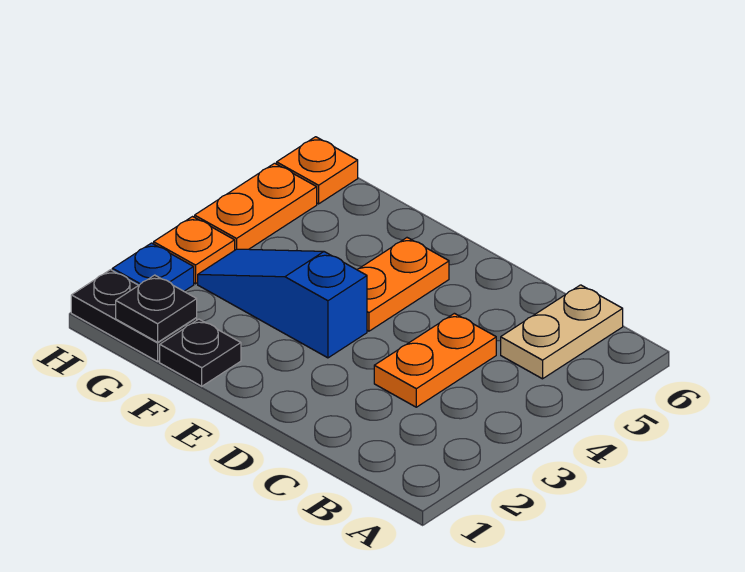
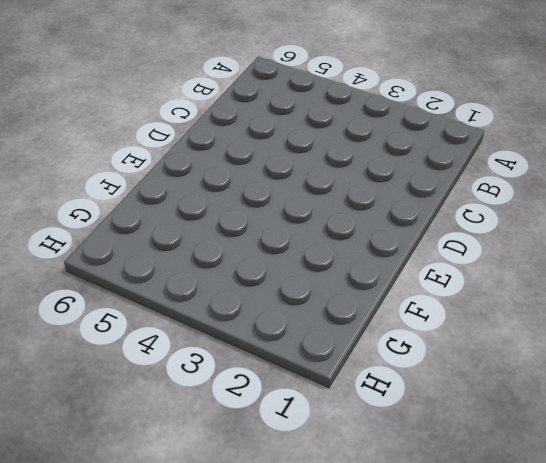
none -> tan 1x2 plate [501,285,623,379]
none -> orange 1x2 plate [374,313,496,407]

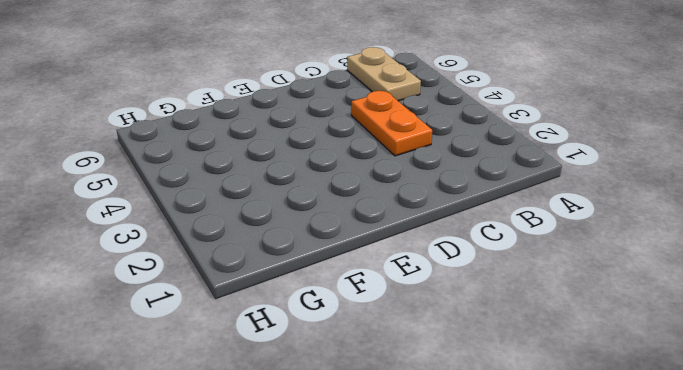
none -> blue 1x3 slope [198,249,367,358]
none -> orange 1x2 plate [357,238,449,331]

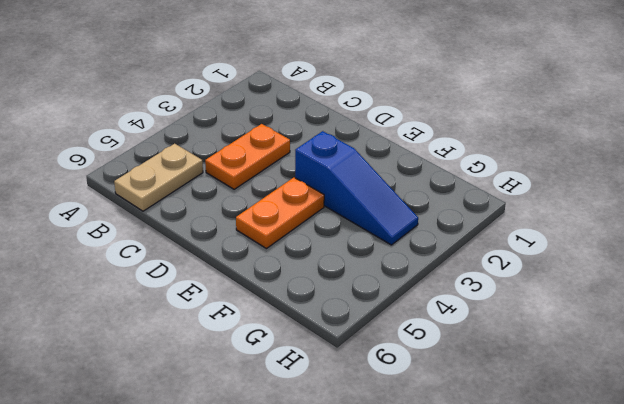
none -> black 1x1 plate [160,319,241,386]
none -> black 1x2 plate [71,270,197,362]

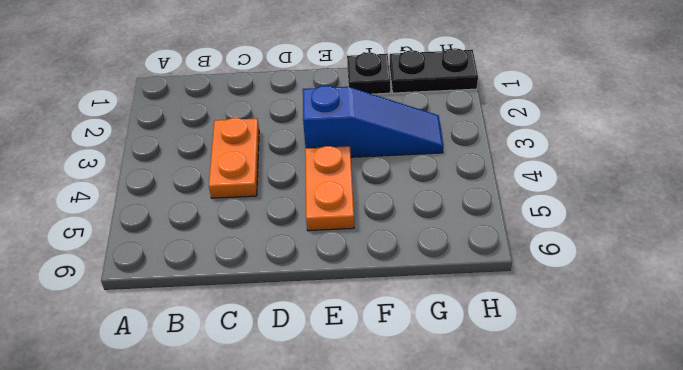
none -> tan 1x2 plate [501,285,623,379]
none -> blue 1x1 plate [112,243,194,291]

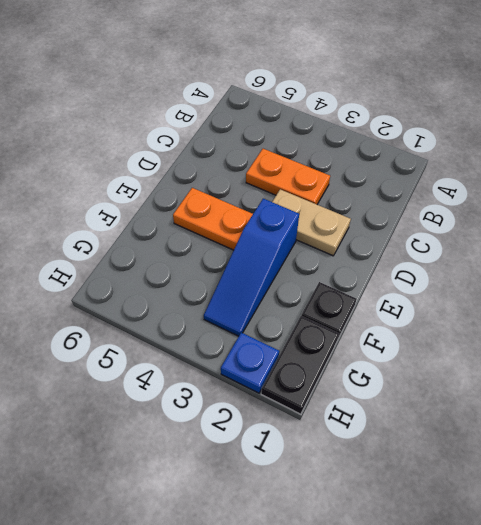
tan 1x2 plate [272,189,351,256] -> tan 1x2 plate moved to [501,285,623,379]
none -> orange 1x1 plate [154,217,235,284]
none -> orange 1x2 plate [195,163,317,250]

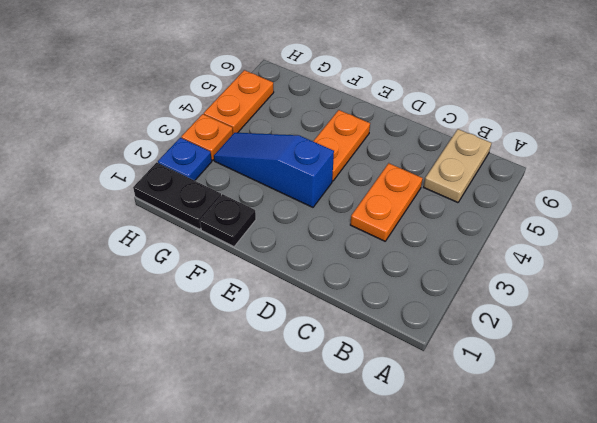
none -> orange 1x1 plate [277,137,358,204]
none -> black 1x1 plate [116,275,197,342]

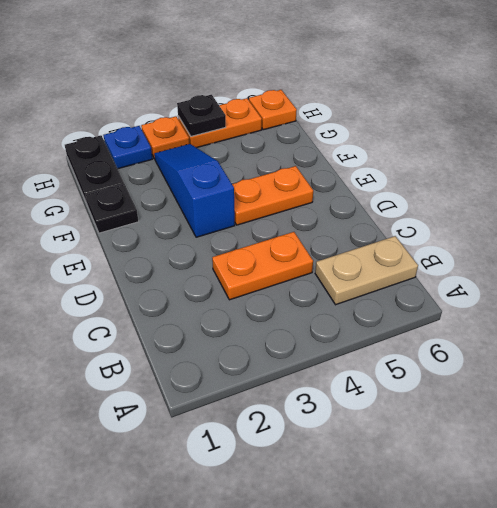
black 1x1 plate [177,95,226,136] -> black 1x1 plate moved to [116,275,197,342]

